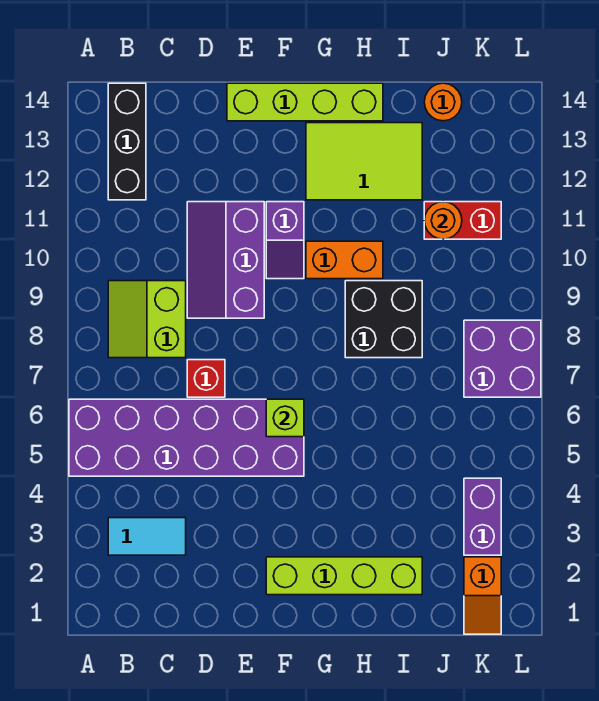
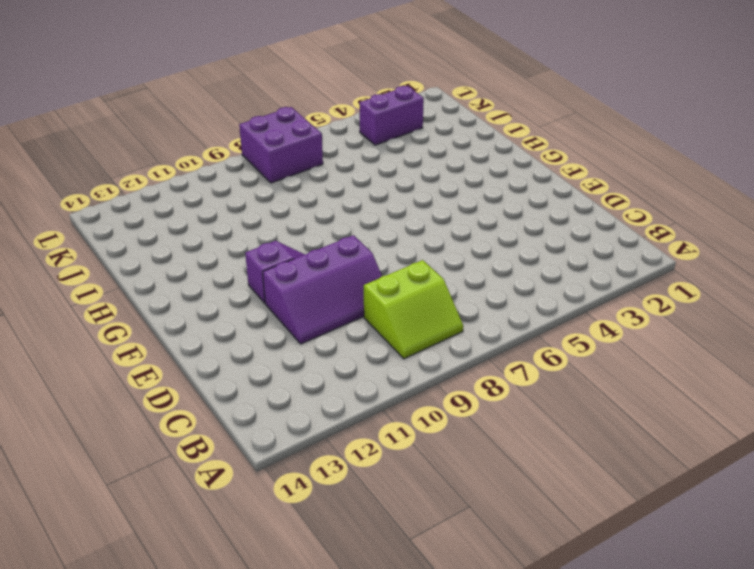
none -> purple 2x6 brick [69,399,304,476]
none -> cyan 1x2 tile [108,518,186,555]
none -> black 1x3 brick [108,83,146,200]

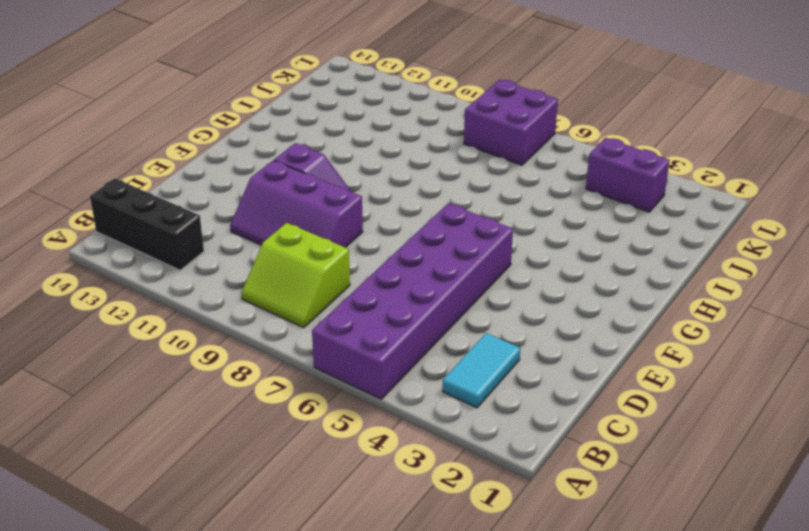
none -> red 1x1 brick [187,360,225,397]
none -> lime 1x4 brick [227,83,383,121]
none -> lime 1x4 brick [266,557,422,595]

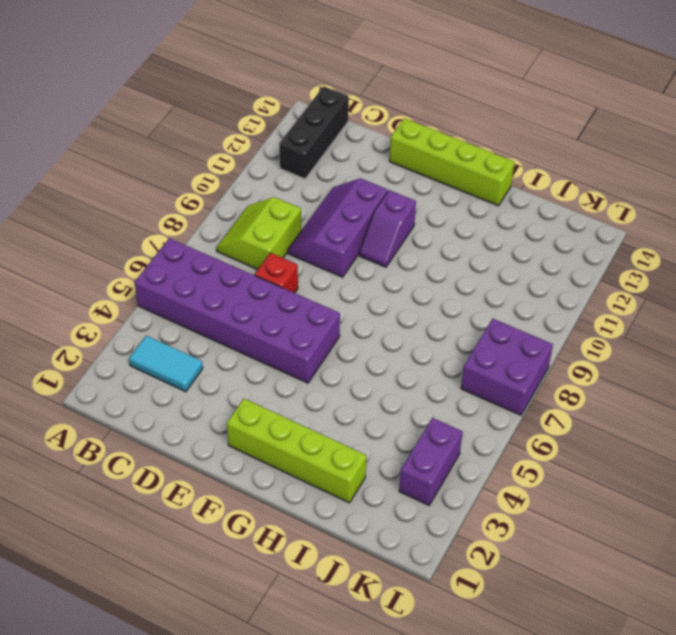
none -> orange 1x2 brick [306,241,383,279]
none -> lime 2x3 tile [306,123,422,200]
none -> black 2x2 brick [345,281,422,358]

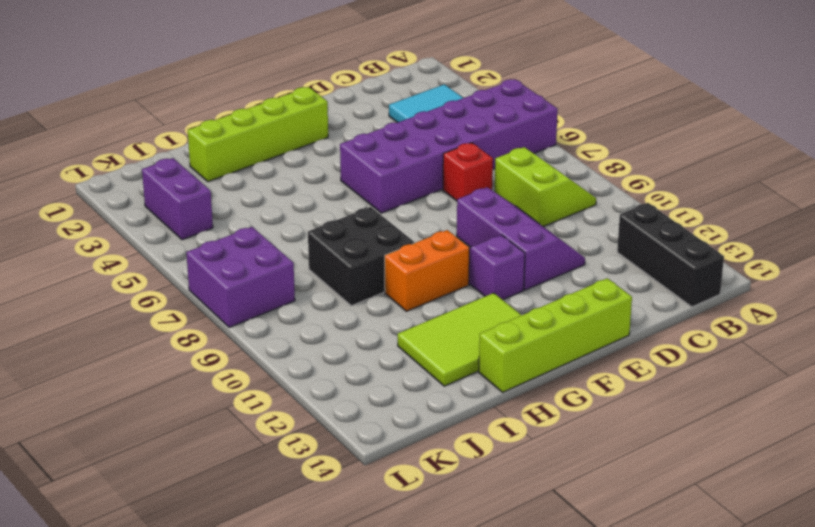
none -> red 1x2 brick [424,202,501,239]
none -> orange 1x1 round brick [424,83,462,121]
none -> orange 1x2 slope [464,557,501,634]

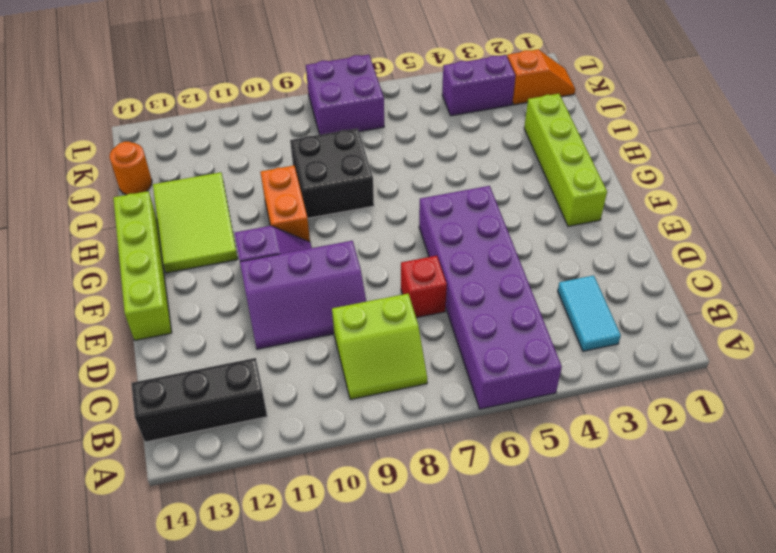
none -> red 1x2 brick [424,202,501,239]
none -> lime 1x1 brick [266,399,304,437]
none -> orange 1x1 round brick [424,202,462,239]

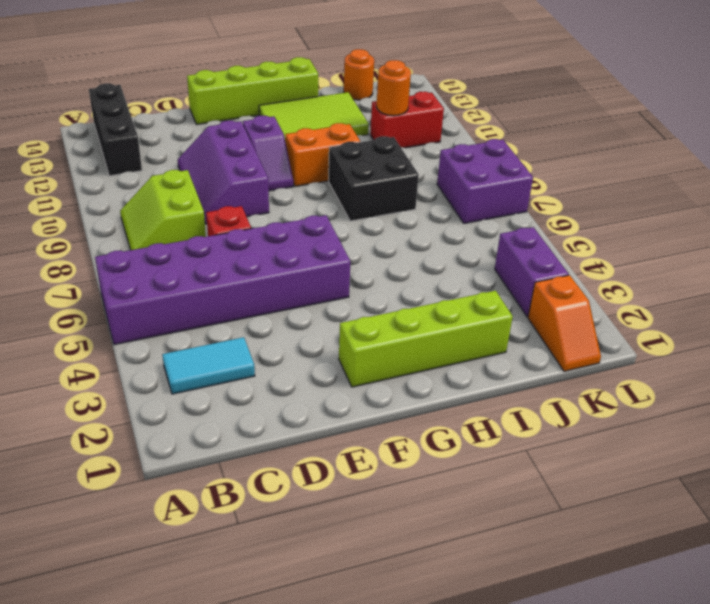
none -> lime 1x1 brick [266,399,304,437]

